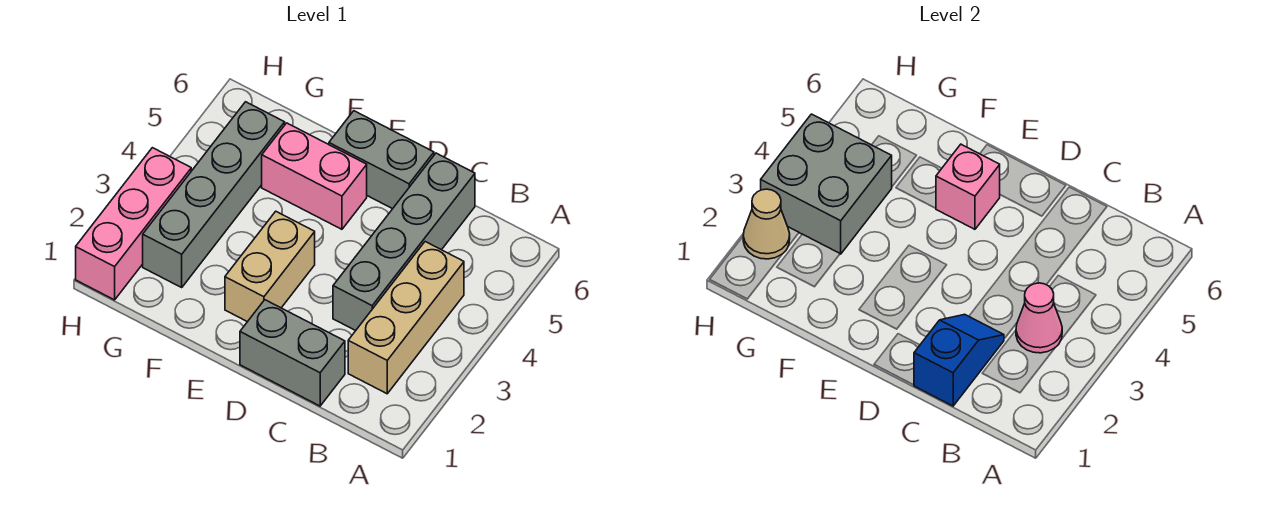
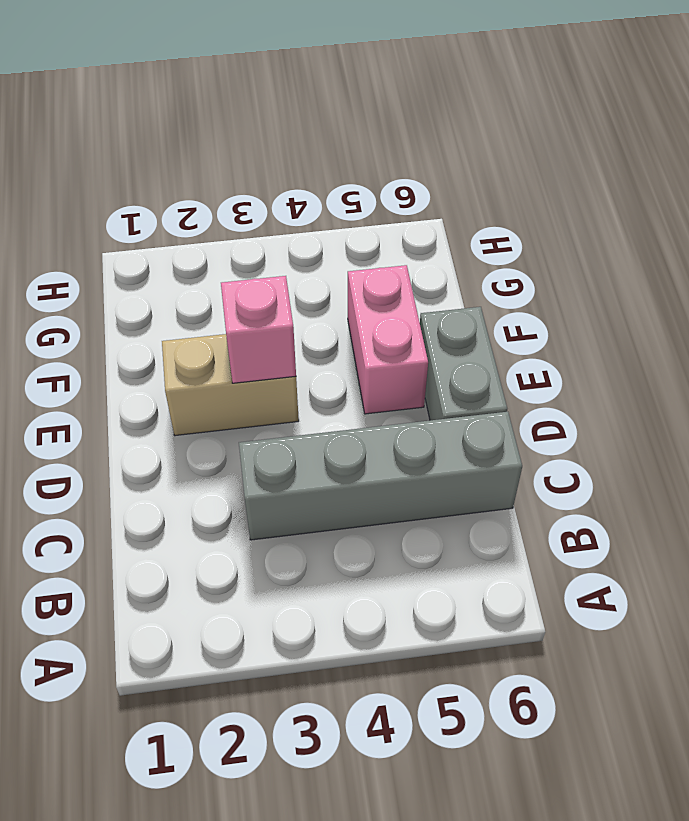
pink 1x1 brick [221,276,296,383] -> pink 1x1 brick moved to [936,144,1000,229]
none -> tan 1x3 brick [348,242,464,394]
none -> grey 1x2 brick [240,300,345,406]
none -> grey 1x4 brick [143,102,285,287]

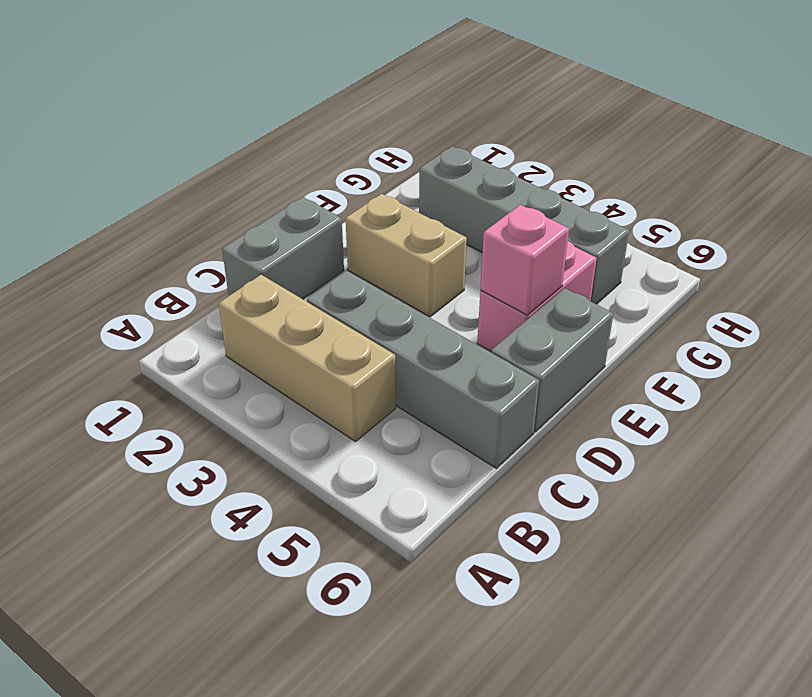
none -> pink 1x3 brick [76,148,191,300]
none -> pink 1x1 cone [1016,283,1062,353]
none -> blue 1x2 slope [914,314,1004,406]

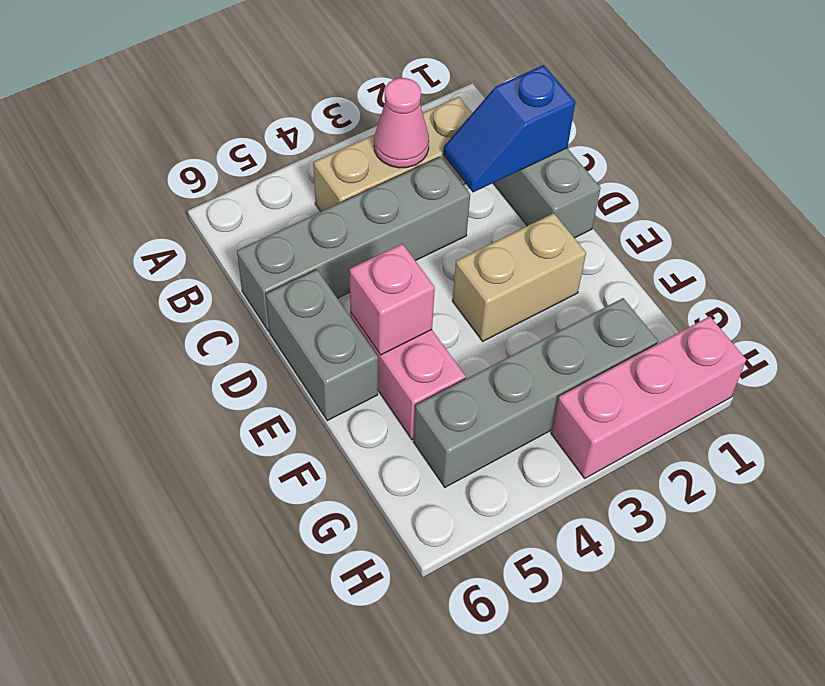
none -> grey 2x2 brick [761,114,892,254]
none -> tan 1x1 cone [743,189,790,259]

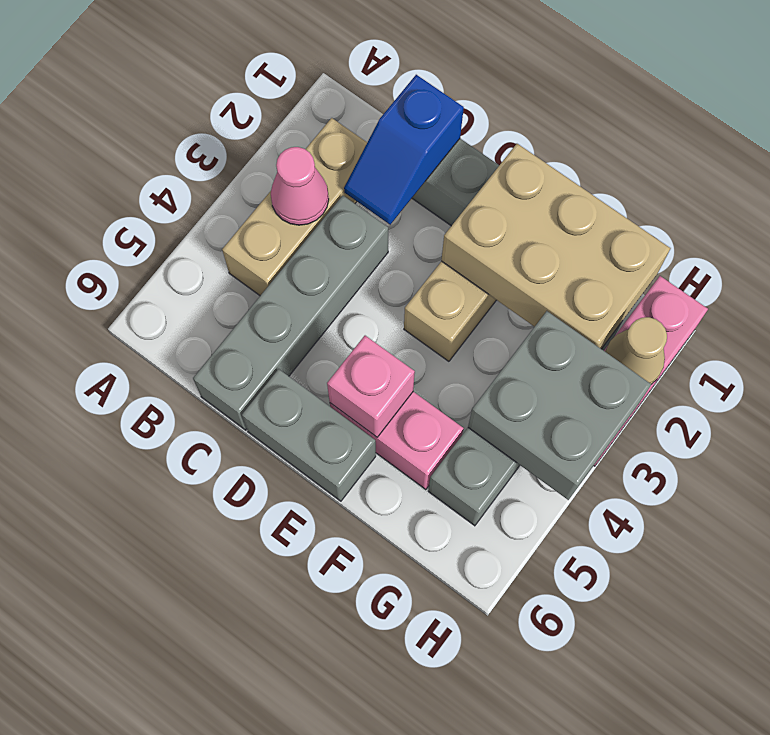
tan 2x3 brick [441,144,671,349] -> none

